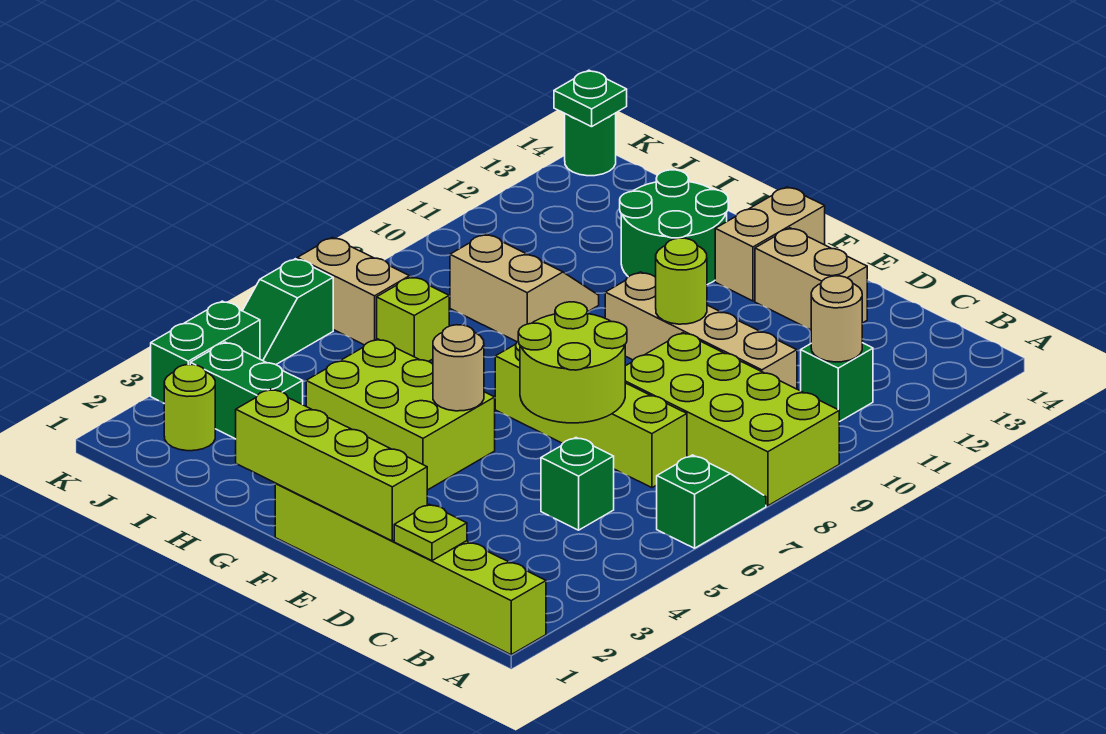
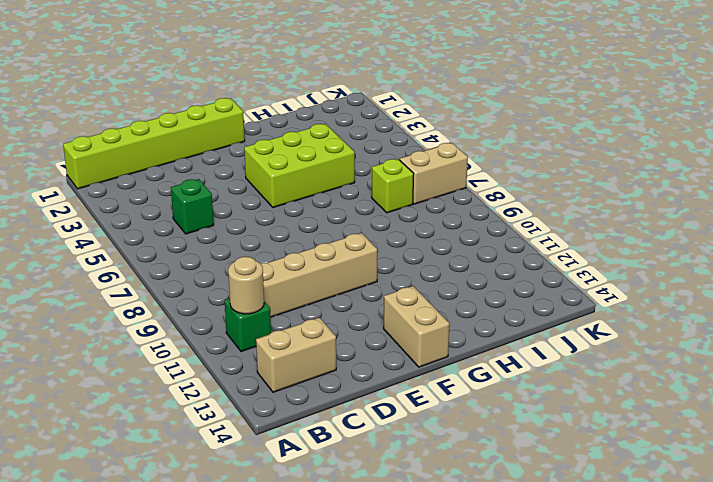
tan 1x2 brick [256,318,336,392] -> tan 1x2 brick moved to [755,228,867,330]
none -> green 1x2 slope [657,455,766,548]
none -> lime 2x4 brick [625,333,839,506]
none -> lime 1x4 brick [495,341,687,488]

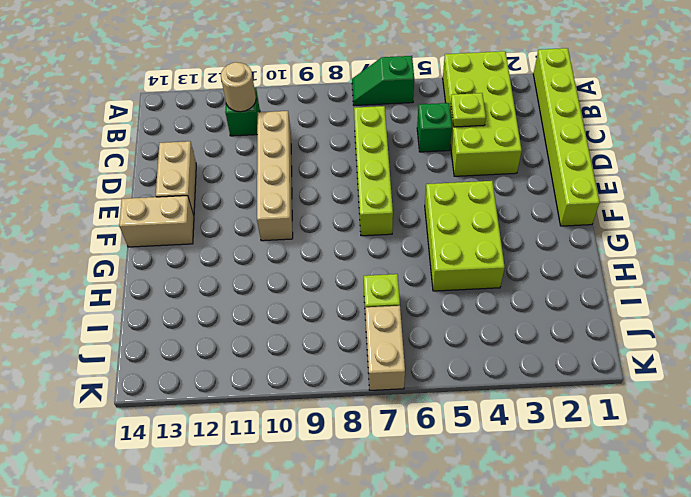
lime 2x4 brick [443,51,522,176] -> lime 2x4 brick moved to [625,333,839,506]
lime 1x1 plate [451,93,486,127] -> lime 1x1 plate moved to [394,504,467,561]
none -> green 2x2 round brick [620,170,728,285]
none -> tan 2x2 slope [450,234,599,342]
none -> green 1x2 brick [190,342,303,439]

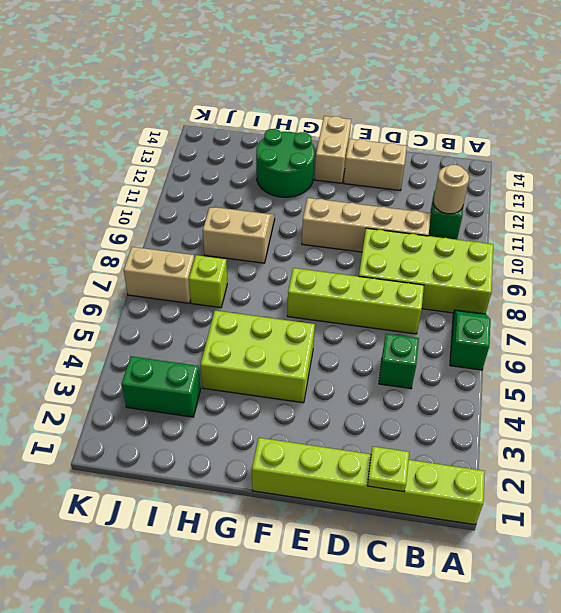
none -> lime 1x1 round brick [164,365,215,451]
none -> green 1x2 brick [151,301,260,403]
none -> green 1x2 slope [243,259,333,365]

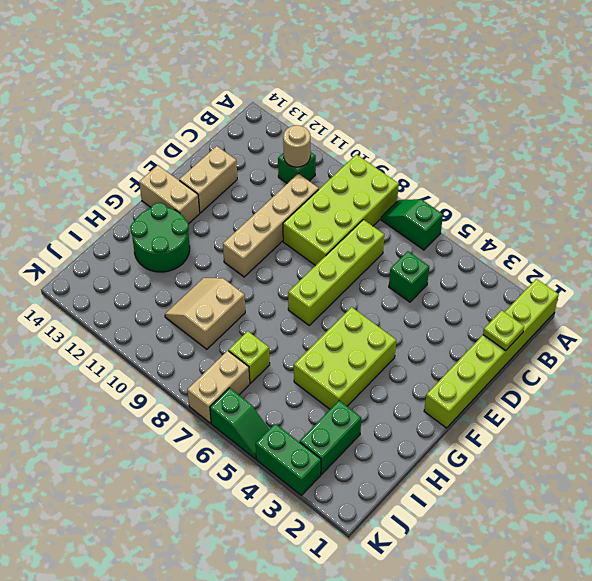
none -> lime 1x1 round brick [164,365,215,451]
none -> green 1x1 round brick [565,113,616,176]
none -> lime 1x4 brick [236,389,427,541]

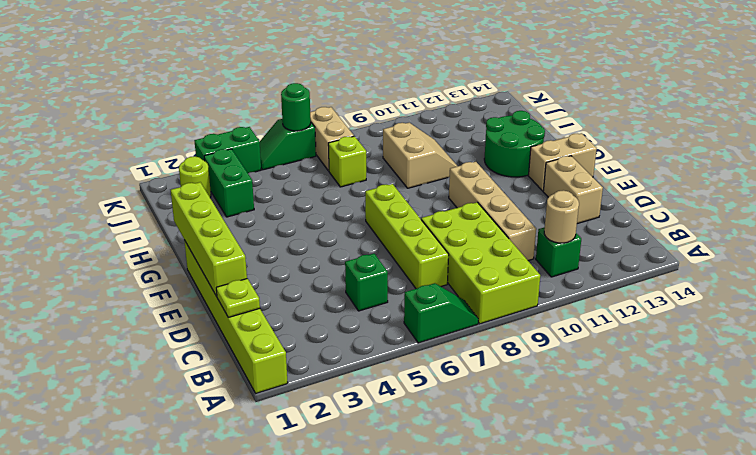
green 1x1 round brick [281,83,311,131] -> green 1x1 round brick moved to [565,113,616,176]
none -> lime 2x3 brick [306,339,495,490]
none -> lime 2x2 round brick [518,302,627,423]
none -> lime 1x1 round brick [656,238,707,324]

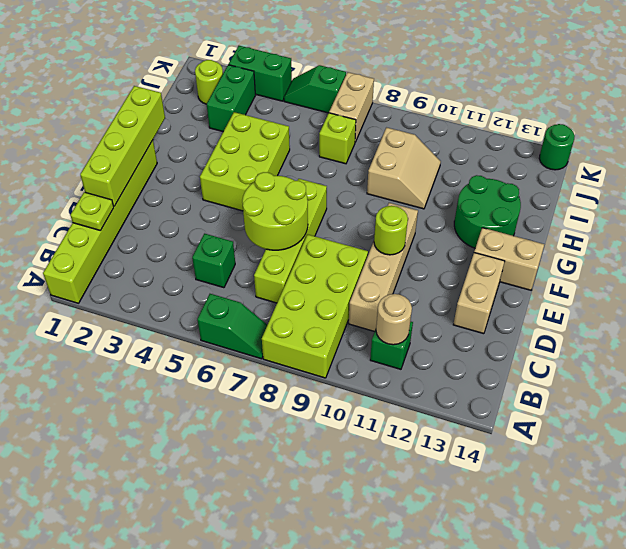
none -> tan 1x1 round brick [433,325,484,411]
none -> green 1x1 plate [554,70,627,127]

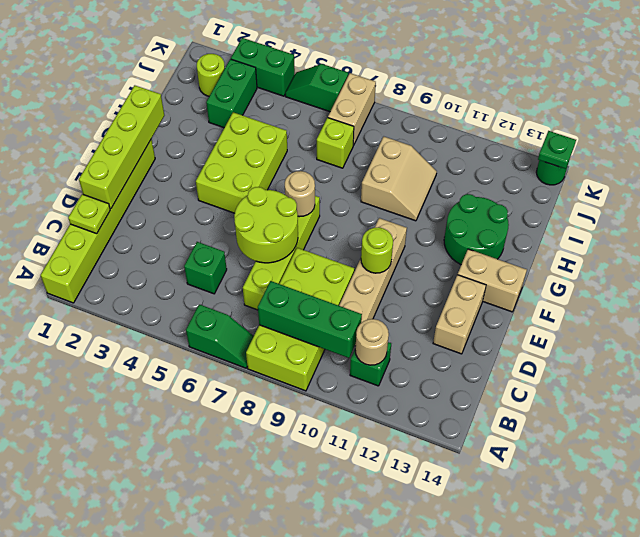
green 1x3 brick [258,281,362,358] -> none
tan 1x1 round brick [285,171,315,217] -> tan 1x1 round brick moved to [433,325,484,411]

